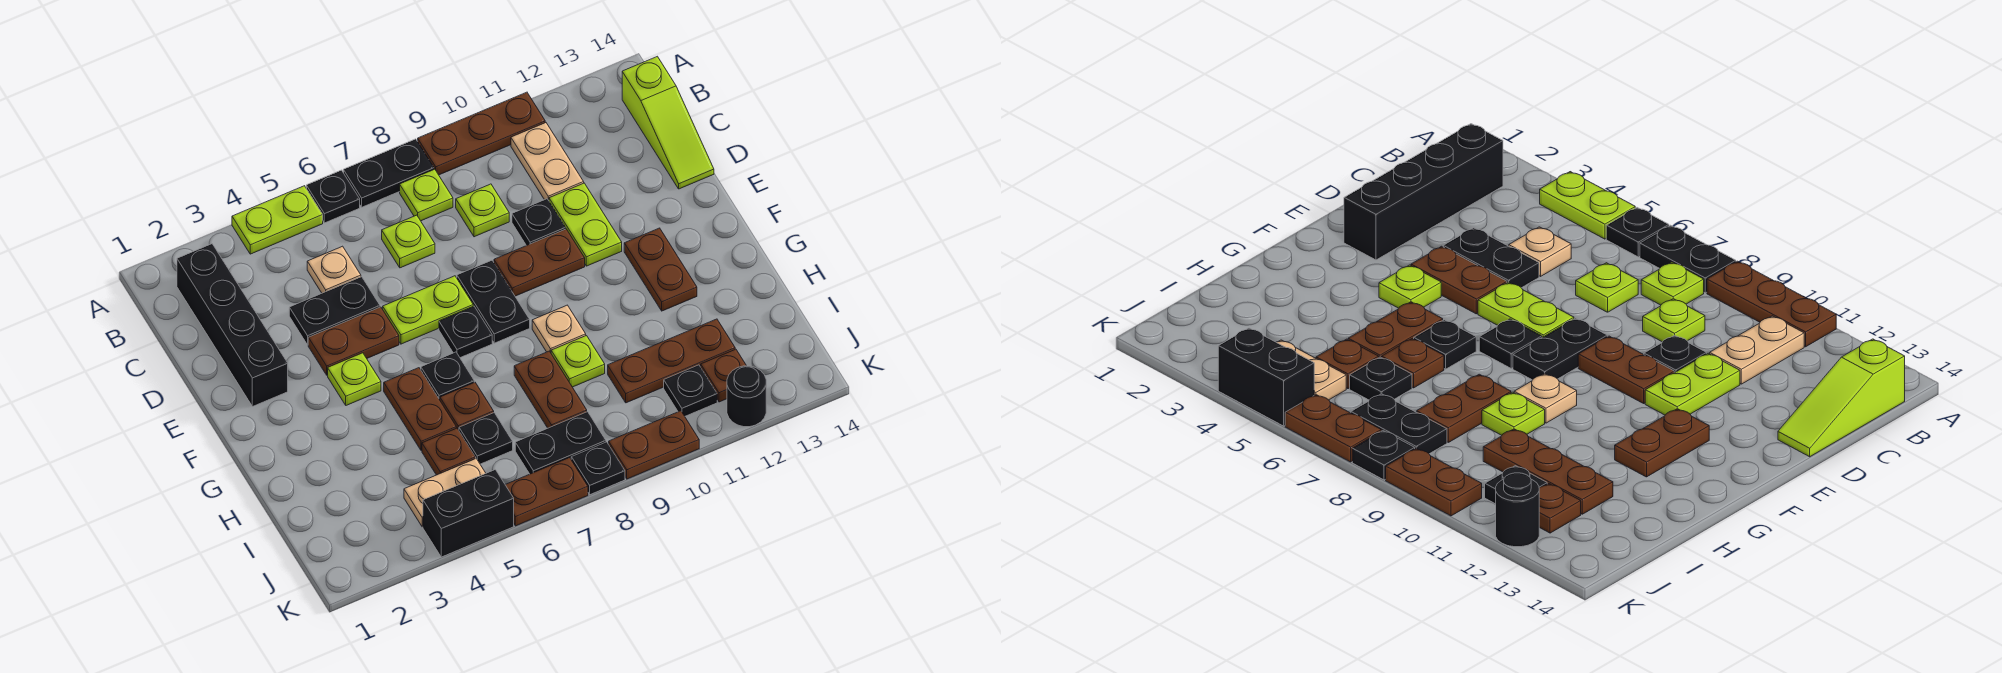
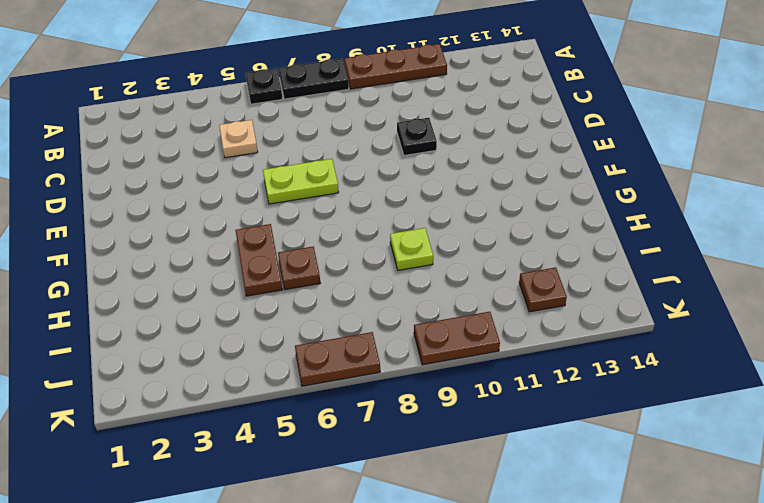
none -> lime 1x2 plate [232,186,323,254]
none -> black 1x4 brick [177,244,288,407]
none -> lime 1x1 plate [400,169,453,221]
none -> tan 1x2 plate [511,123,584,200]

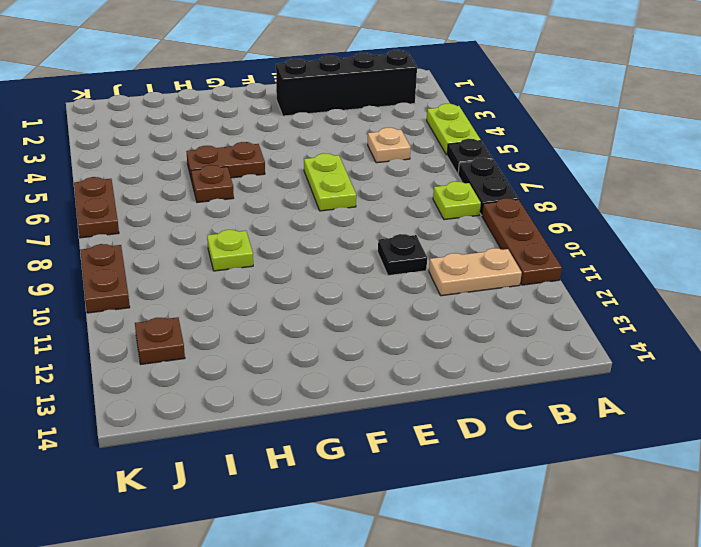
none -> lime 1x3 slope [622,56,714,189]
none -> lime 1x1 plate [382,215,435,268]
none -> lime 1x1 plate [456,184,509,237]
none -> black 1x2 plate [289,277,380,345]

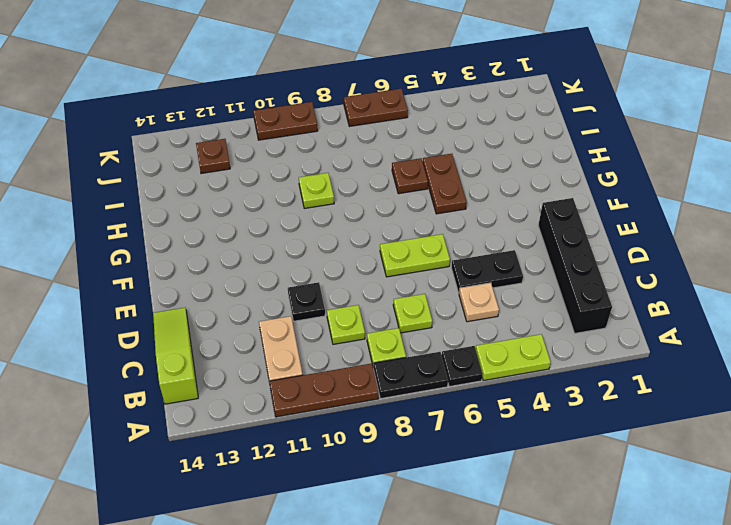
none -> lime 1x2 plate [549,183,622,266]
none -> brown 1x2 plate [308,307,399,375]
none -> black 1x2 plate [457,260,530,343]
none -> brown 1x2 plate [494,229,585,296]

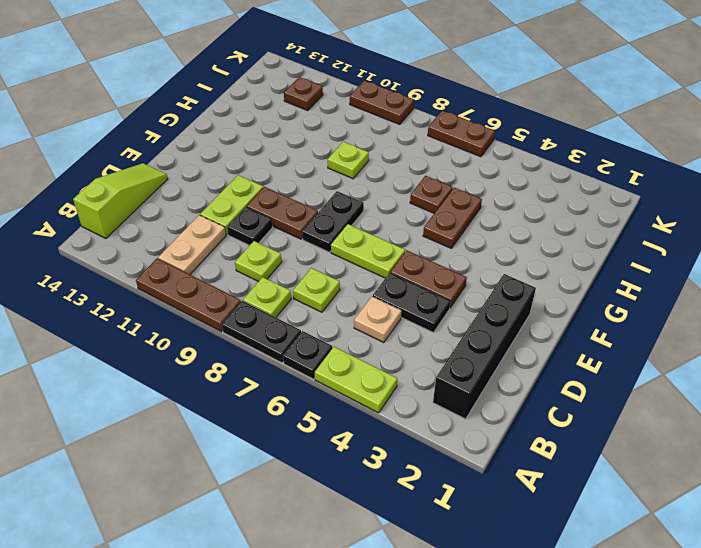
none -> lime 1x1 plate [328,353,381,405]
none -> black 1x1 plate [439,306,492,358]
none -> brown 1x2 plate [624,228,697,311]
none -> black 1x1 plate [421,352,474,400]

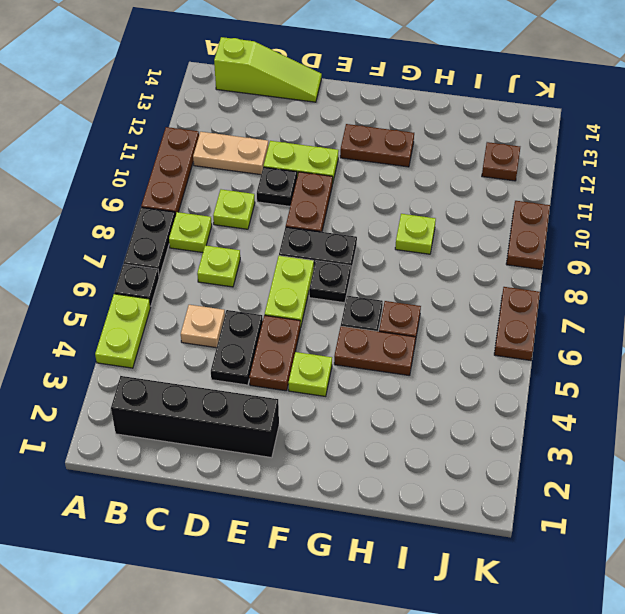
none -> tan 1x1 plate [532,305,586,353]
none -> brown 1x2 plate [514,351,587,428]
none -> brown 1x1 plate [422,428,476,475]
none -> black 1x1 plate [459,413,513,464]

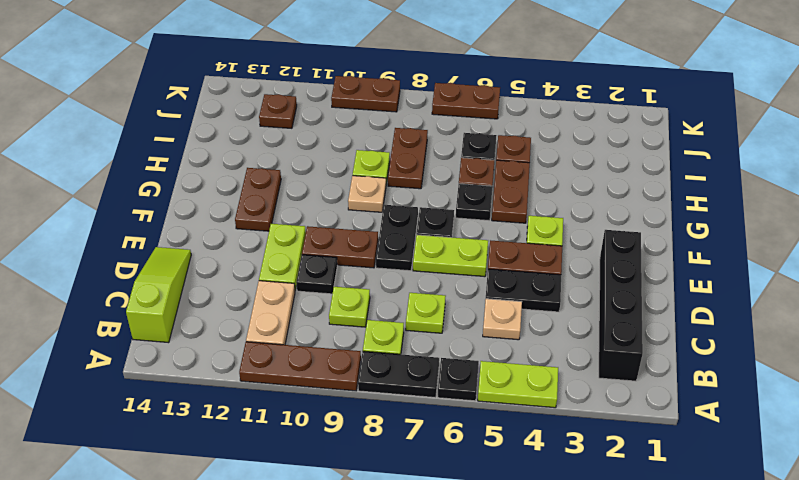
none -> brown 1x3 plate [608,319,735,403]
none -> tan 1x2 plate [404,459,486,527]
none -> black 1x2 plate [515,412,606,474]
none -> black 1x1 plate [664,365,717,416]

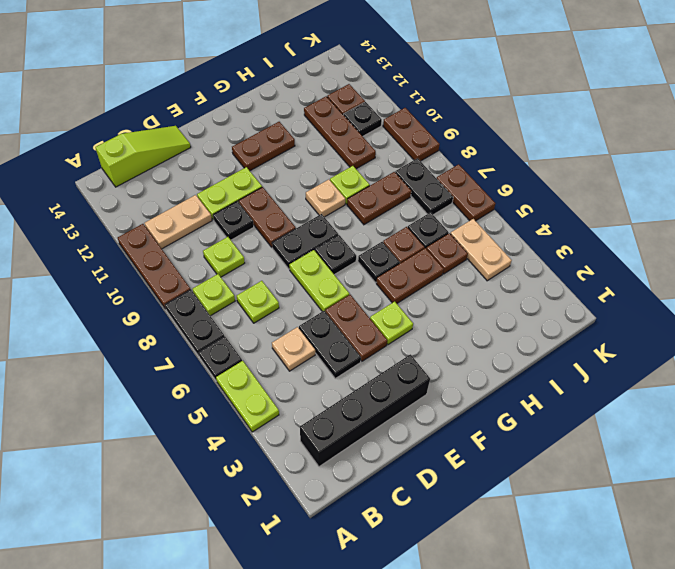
none -> black 1x2 brick [423,470,514,557]
none -> black 1x1 plate [571,442,625,495]
none -> black 1x1 round brick [727,366,766,427]

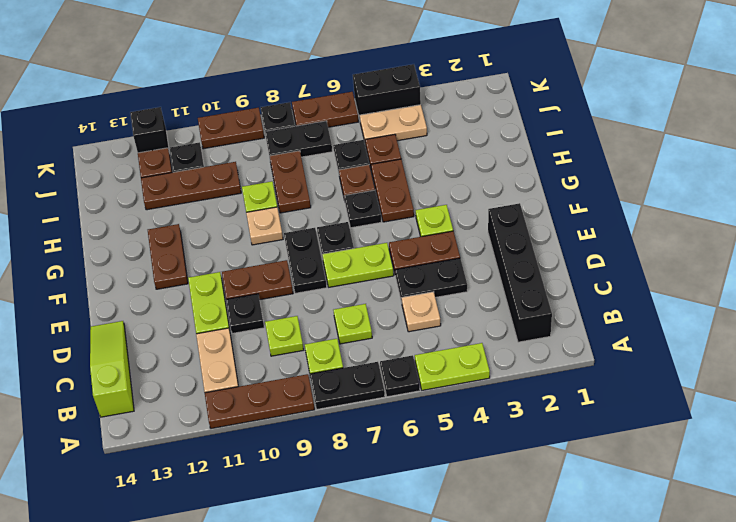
black 1x1 brick [130,107,169,153] -> black 1x1 round brick [727,366,766,427]

